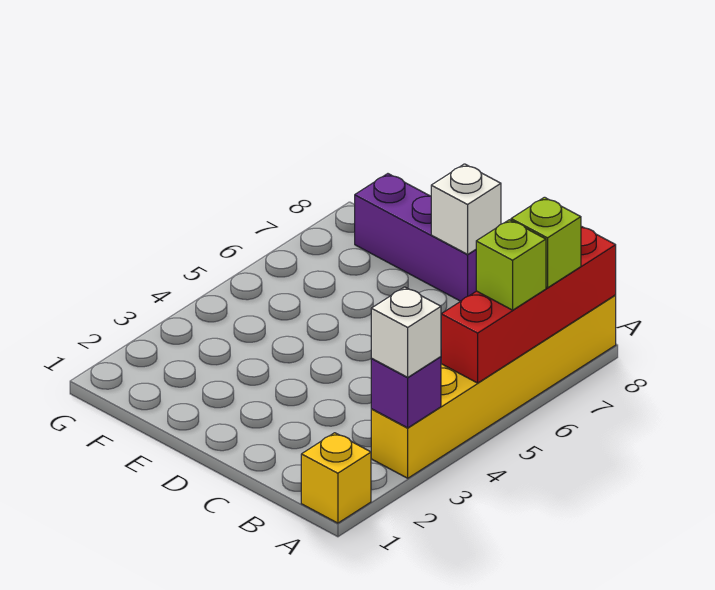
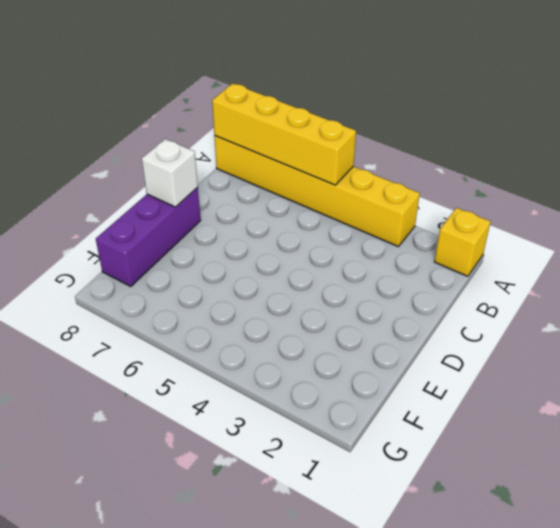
yellow 1x4 brick [212,84,356,185] -> red 1x4 brick [441,226,616,383]
none -> purple 1x1 brick [371,357,441,428]
none -> white 1x1 brick [371,287,441,377]

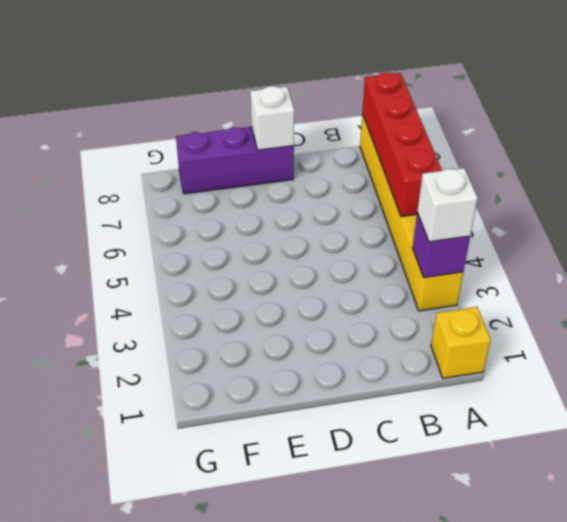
none -> lime 1x1 brick [476,220,546,310]
none -> lime 1x1 brick [511,197,581,288]

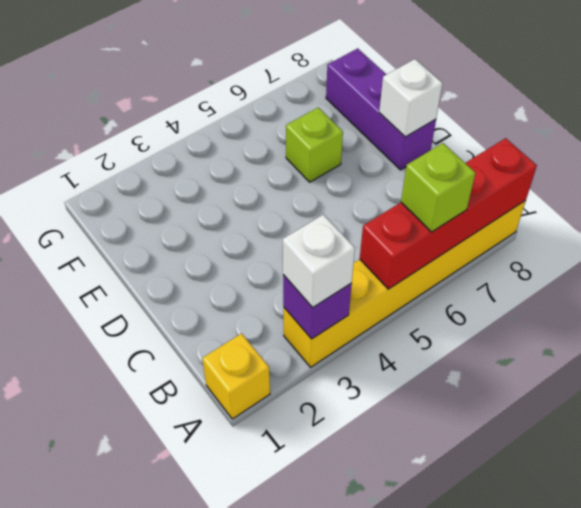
lime 1x1 brick [286,108,343,182] -> lime 1x1 brick moved to [511,197,581,288]

